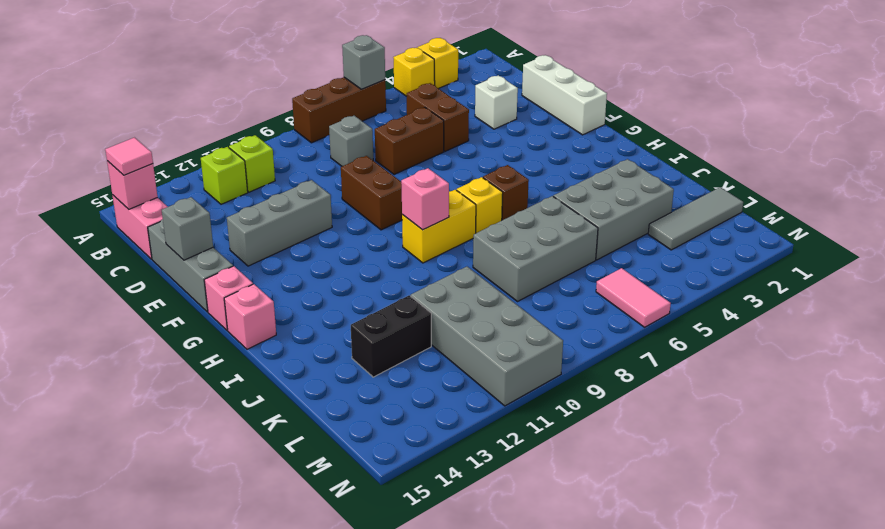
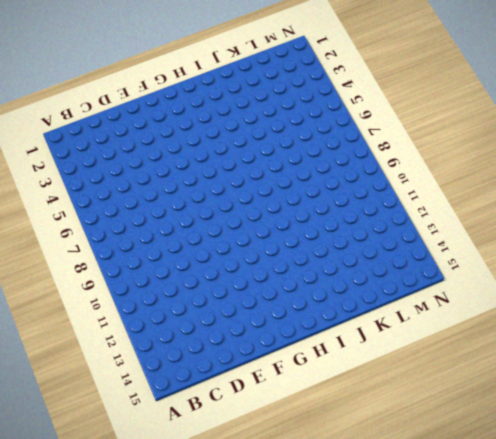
none -> yellow 1x1 brick [418,38,458,89]
none -> yellow 1x1 brick [393,48,435,96]
none -> brown 1x3 brick [292,77,386,143]
none -> lime 1x1 brick [229,135,275,192]

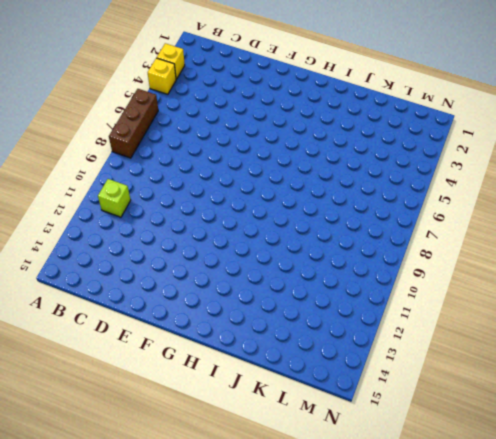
none -> lime 1x1 brick [201,147,248,204]
none -> pink 1x2 brick [112,195,167,259]
none -> brown 1x2 brick [407,83,469,151]
none -> grey 1x1 brick [329,116,373,166]

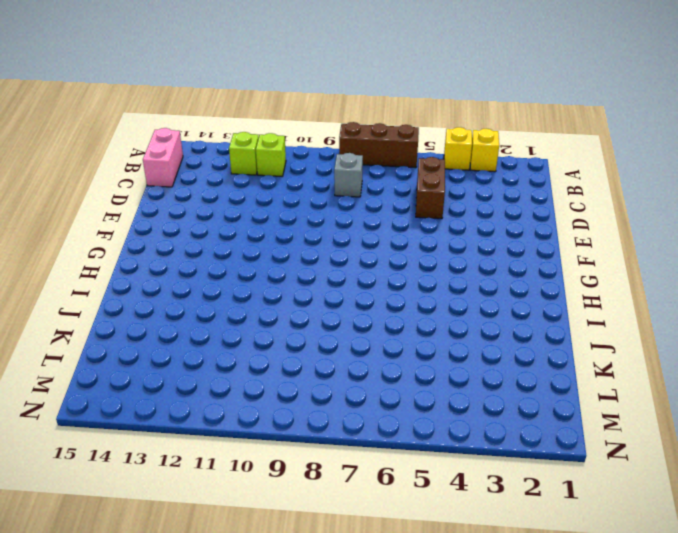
none -> white 1x3 brick [522,55,607,135]
none -> white 1x1 brick [475,75,518,129]
none -> brown 1x2 brick [375,107,444,175]
none -> grey 1x3 brick [148,219,233,312]

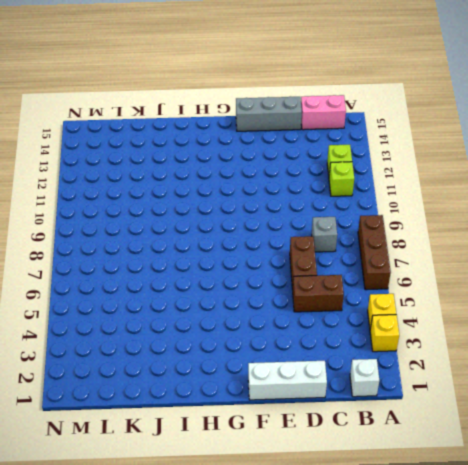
white 1x1 brick [350,359,379,397] -> white 1x1 brick moved to [475,75,518,129]
none -> brown 1x2 brick [341,156,402,230]
none -> grey 1x3 brick [227,180,332,266]
none -> pink 1x1 brick [204,266,253,330]
none -> brown 1x1 brick [483,165,529,220]

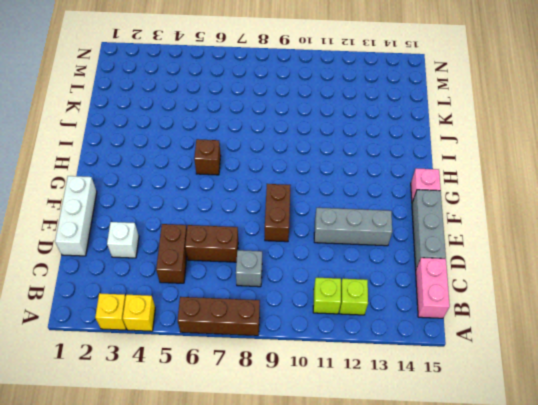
none -> yellow 1x1 brick [457,177,503,233]
none -> yellow 1x2 brick [402,190,476,263]
none -> pink 1x1 brick [224,284,276,349]
none -> grey 2x3 brick [553,159,674,260]

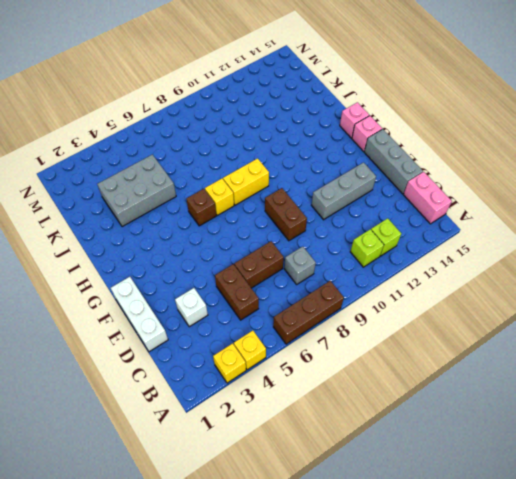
none -> grey 2x3 brick [473,196,598,302]
none -> grey 2x4 brick [411,267,563,406]
none -> black 1x2 brick [351,295,431,377]
none -> grey 1x3 tile [648,187,743,250]

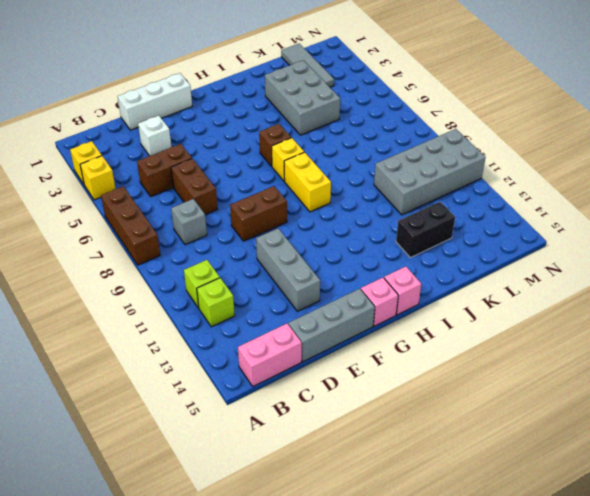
black 1x2 brick [396,202,455,258] -> black 1x2 brick turned to [351,295,431,377]
none -> grey 2x3 brick [473,196,598,302]
none -> pink 1x2 tile [596,268,671,327]
none -> grey 1x1 brick [342,35,385,89]
none -> pink 1x1 brick [107,161,158,209]

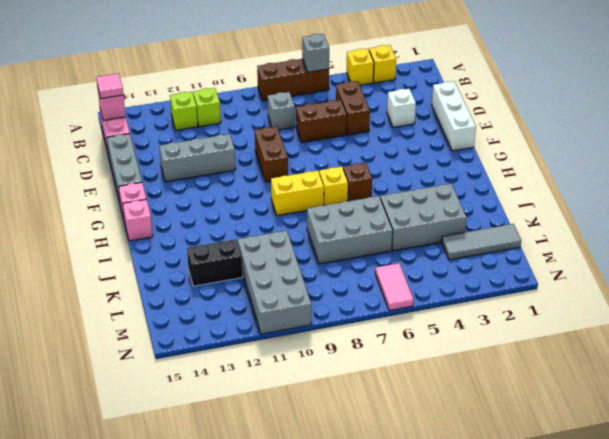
none -> grey 1x1 brick [162,197,213,260]
none -> pink 1x1 brick [401,168,449,230]

